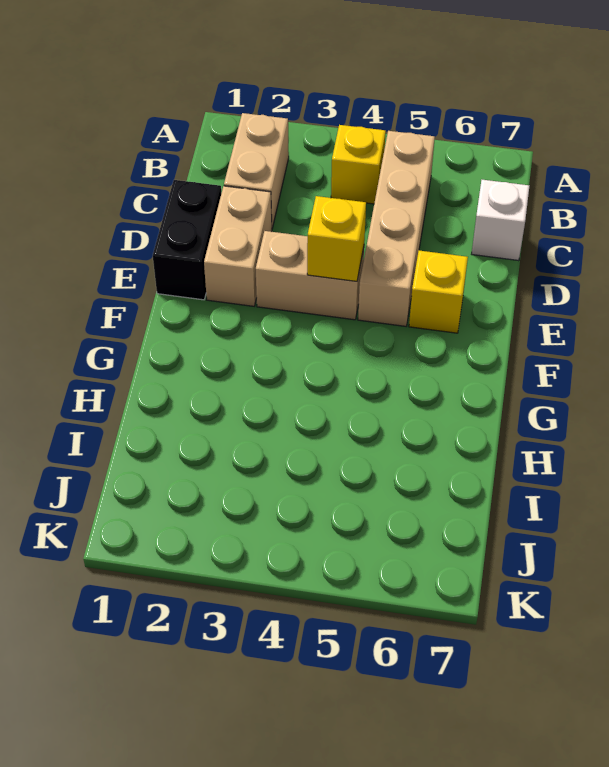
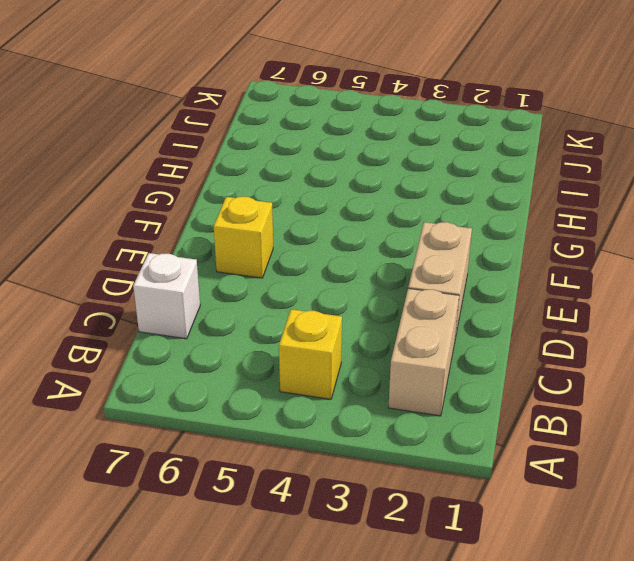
none -> tan 1x4 brick [358,131,435,326]
none -> black 1x2 brick [153,180,221,300]

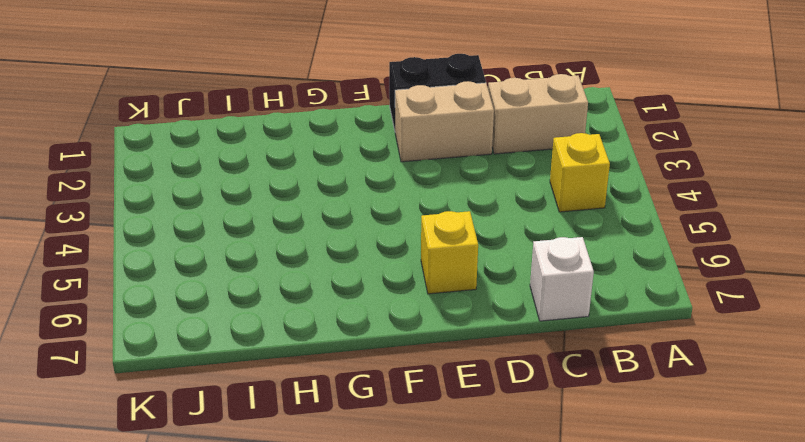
none -> tan 1x4 brick [358,131,435,326]
none -> tan 1x2 brick [256,231,364,320]

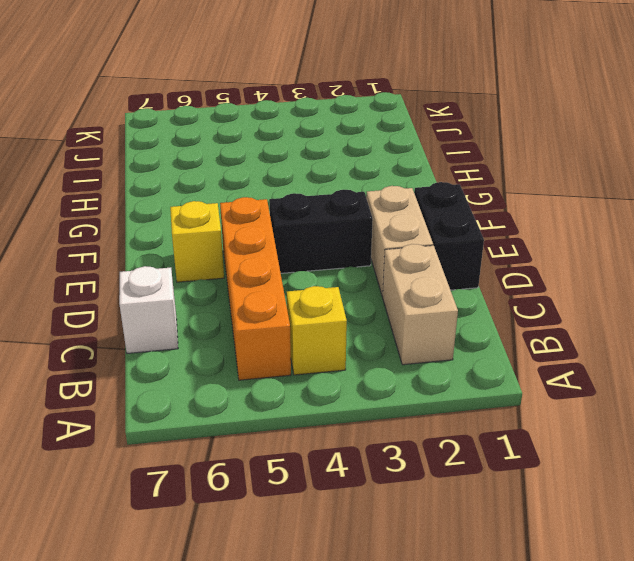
orange 1x4 brick [220,197,291,380] -> tan 1x4 brick [358,131,435,326]
black 1x2 brick [269,190,373,273] -> tan 1x2 brick [256,231,364,320]
none -> yellow 1x1 brick [307,196,366,281]

